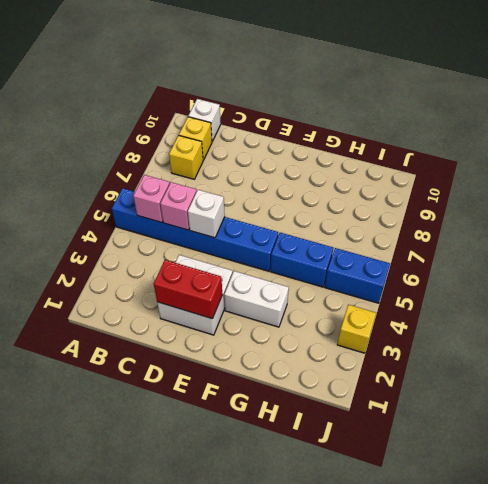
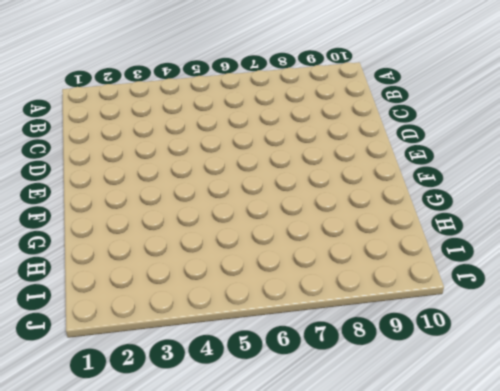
none -> blue 1x6 brick [112,188,278,271]
none -> yellow 1x1 brick [169,135,203,179]
none -> yellow 1x1 brick [179,117,212,160]

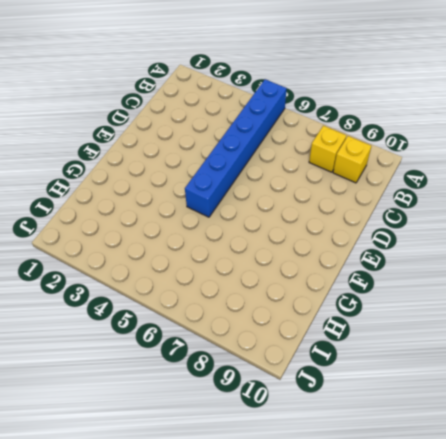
none -> white 1x1 brick [188,99,221,141]
none -> white 2x2 brick [157,255,233,335]
none -> white 1x2 brick [224,271,289,327]

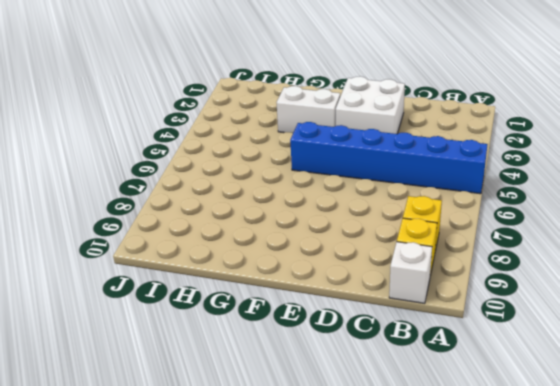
none -> blue 1x2 brick [271,233,333,287]
none -> blue 1x2 brick [325,248,390,303]
none -> yellow 1x1 brick [337,305,376,353]

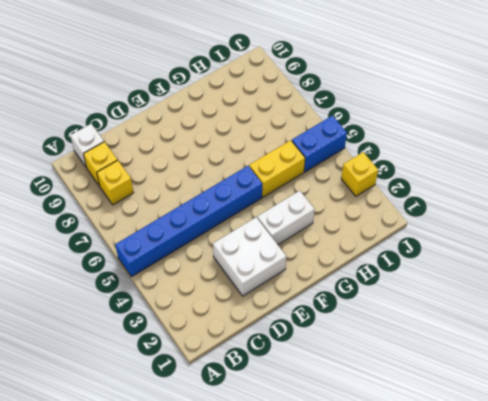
yellow 1x2 brick [249,140,305,197] -> blue 1x2 brick [271,233,333,287]
none -> pink 1x1 brick [133,175,170,223]
none -> pink 1x1 brick [160,182,197,230]
none -> red 1x2 brick [154,260,222,319]

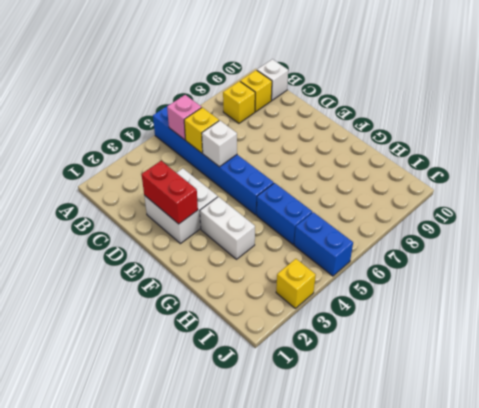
yellow 1x1 brick [184,107,219,153] -> pink 1x1 brick [160,182,197,230]

